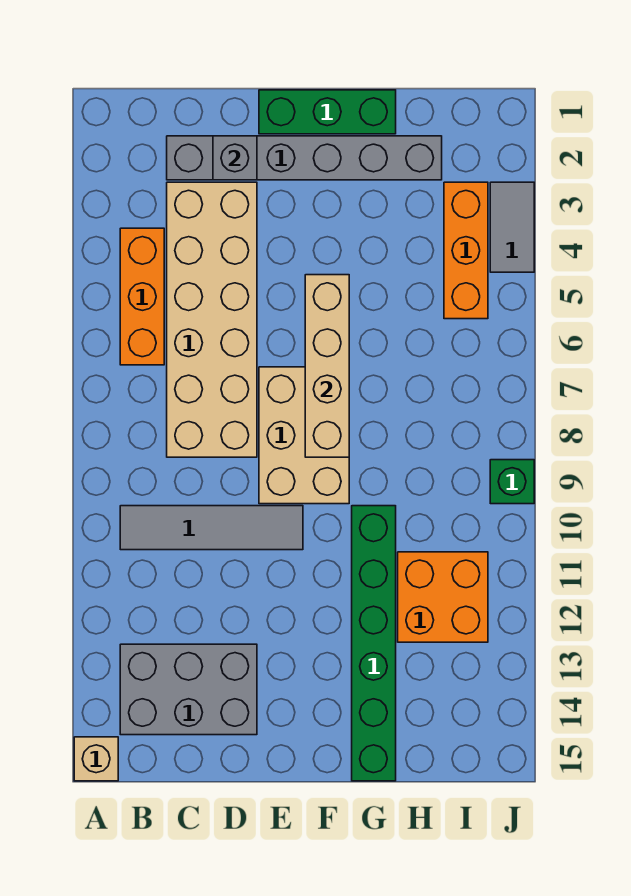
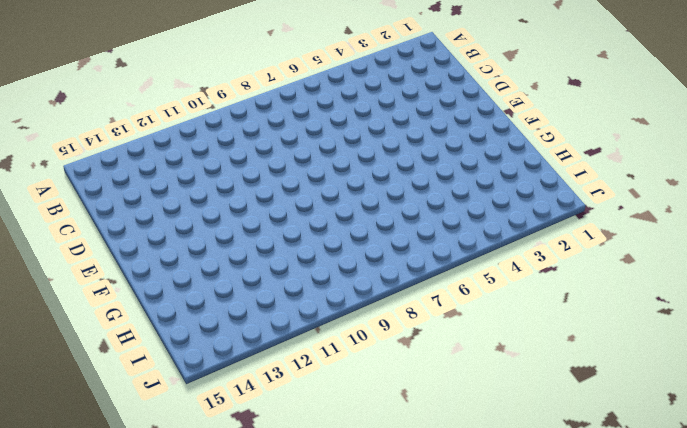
none -> tan 1x1 brick [74,737,118,781]
none -> orange 1x3 brick [120,228,164,365]
none -> grey 1x4 tile [120,506,303,550]

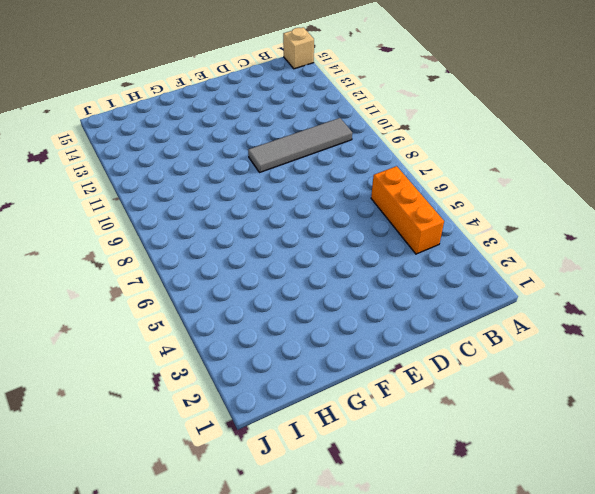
none -> grey 2x3 brick [120,644,257,735]
none -> grey 1x6 brick [167,136,442,180]
none -> tan 2x6 brick [167,182,257,457]

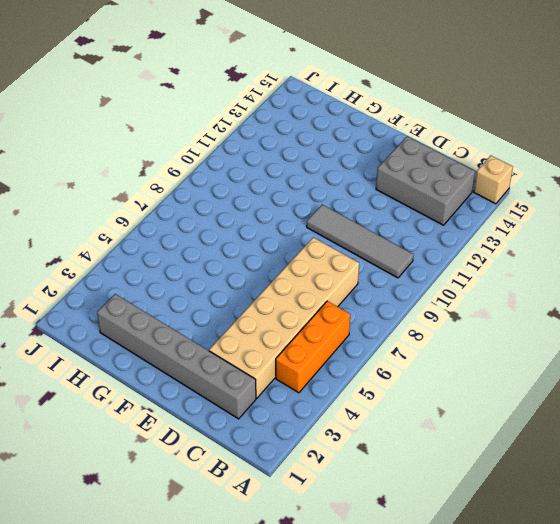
none -> green 1x3 brick [259,90,396,134]
none -> tan 2x3 brick [259,367,349,504]
none -> green 1x6 brick [352,506,396,781]

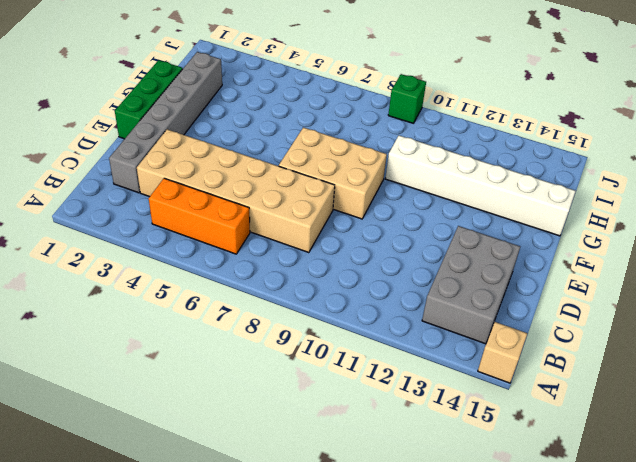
white 1x6 brick [385,136,576,236] -> green 1x6 brick [352,506,396,781]
none -> grey 1x4 tile [120,506,303,550]
none -> orange 2x2 brick [398,552,488,642]
none -> orange 1x3 brick [444,182,488,319]

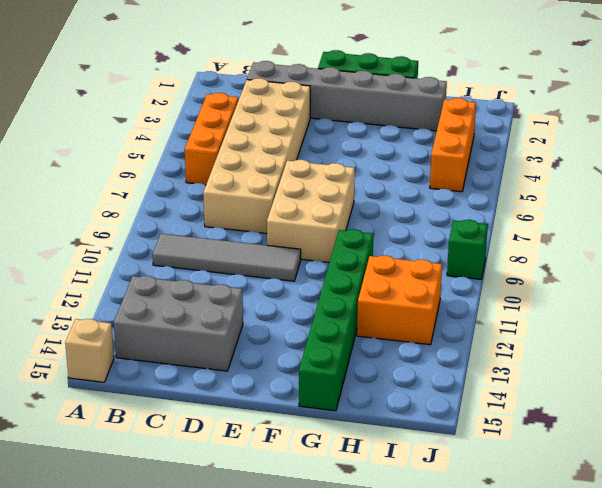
none -> grey 1x2 tile [490,182,534,272]
none -> grey 1x1 brick [213,136,257,180]
none -> tan 1x4 brick [305,275,349,457]

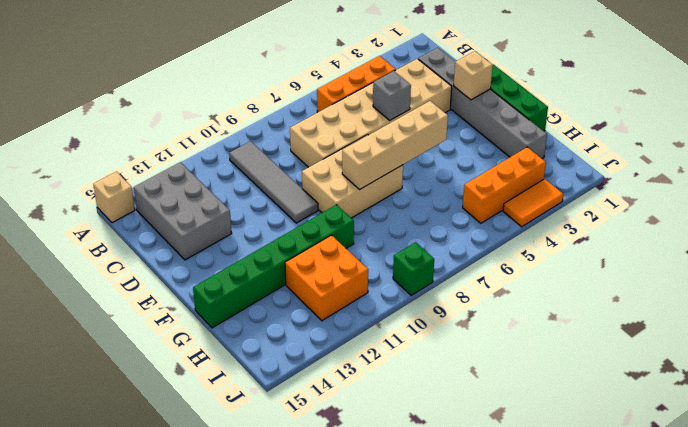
grey 1x1 brick [373,71,411,120] -> grey 1x1 brick moved to [213,136,257,180]
tan 1x1 brick [454,51,493,100] -> none
orange 1x2 tile [503,179,563,227] -> grey 1x2 tile [490,182,534,272]

